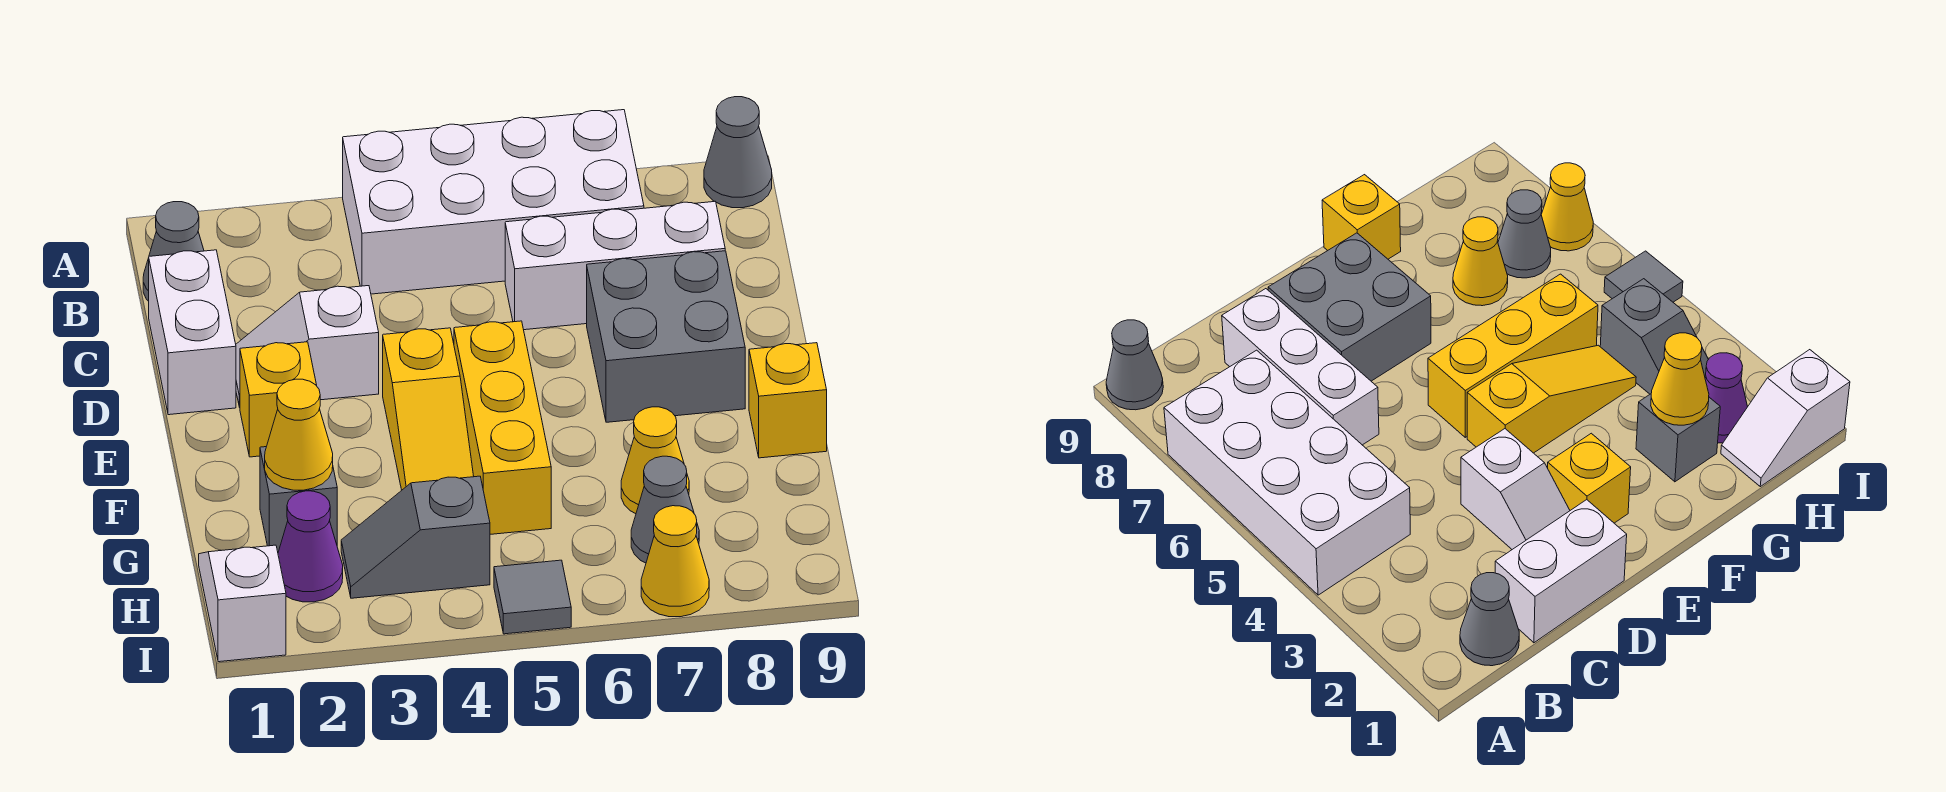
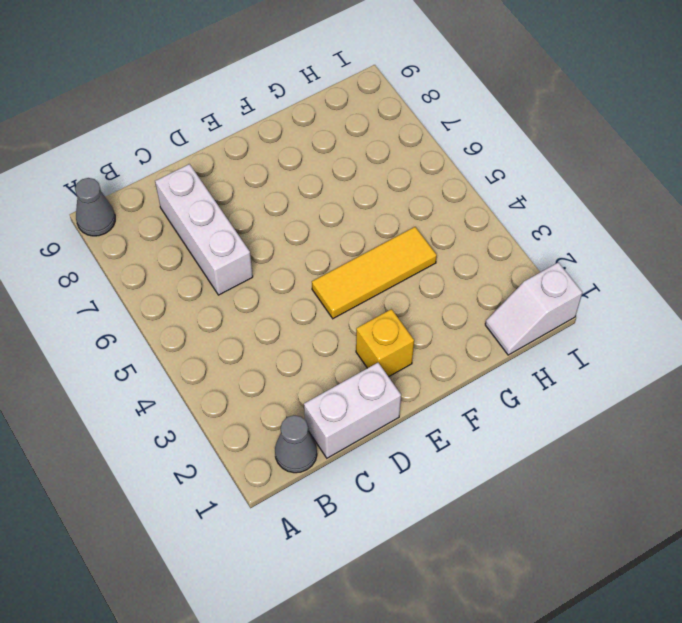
yellow 1x3 tile [312,227,437,319] -> yellow 1x3 slope [383,328,474,490]
none -> white 2x4 brick [343,110,644,294]
none -> white 1x2 slope [236,286,379,407]
none -> grey 2x2 brick [587,251,745,422]

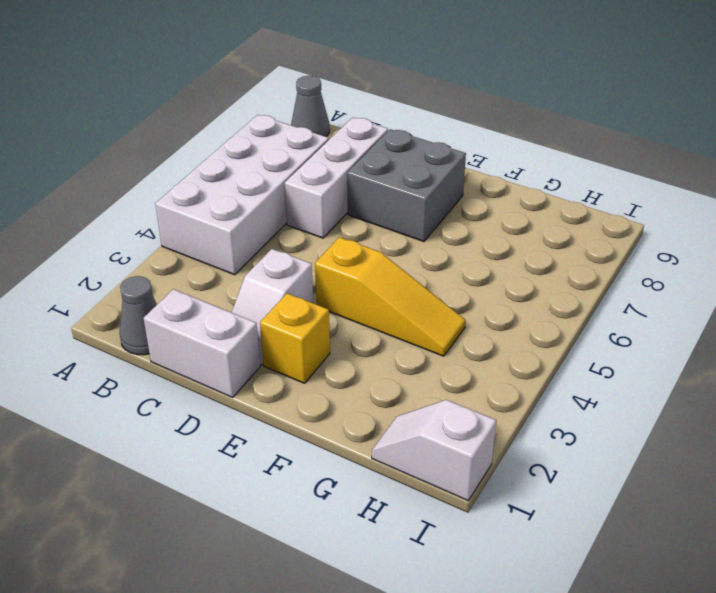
none -> yellow 1x3 brick [454,321,551,534]
none -> yellow 1x1 brick [749,343,827,458]
none -> grey 1x1 brick [260,447,337,552]

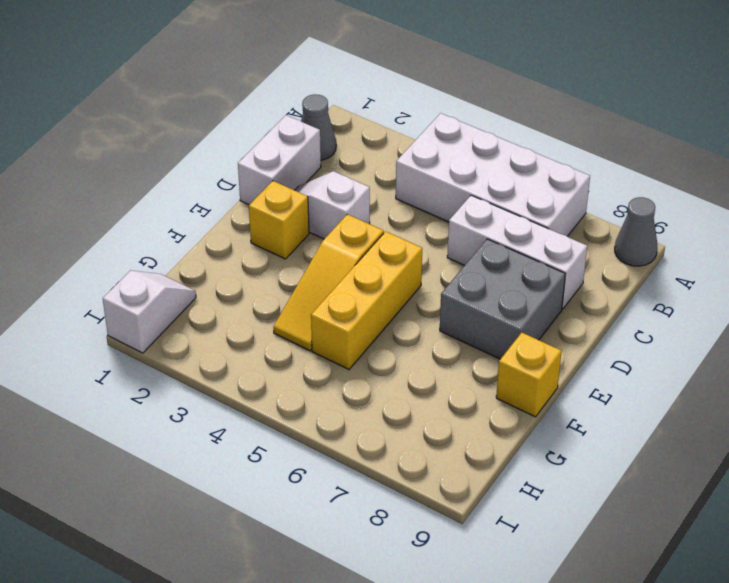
none -> grey 1x1 brick [260,447,337,552]
none -> yellow 1x1 cone [621,407,689,514]
none -> purple 1x1 cone [278,491,343,602]

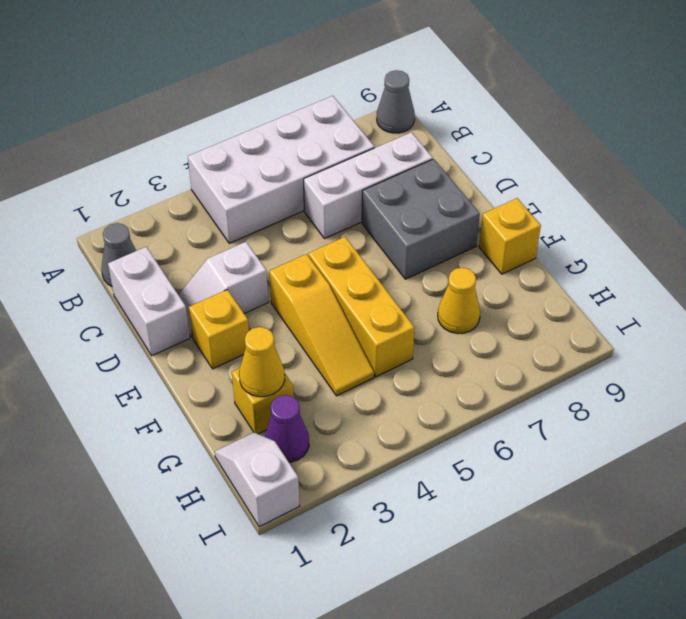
yellow 1x1 brick [232,368,294,434] -> grey 1x1 brick [260,447,337,552]
none -> grey 1x2 slope [341,476,490,598]
none -> grey 1x1 cone [631,456,699,563]
none -> grey 1x1 tile [494,560,571,634]

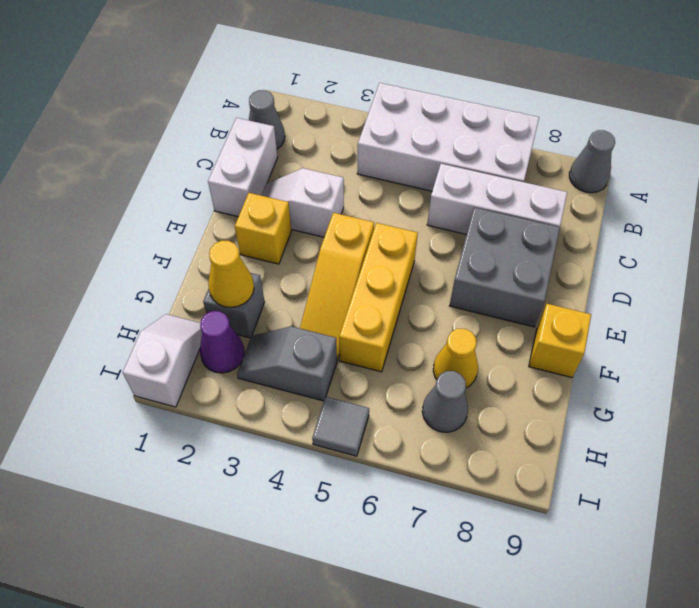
none -> yellow 1x1 cone [641,506,709,617]

